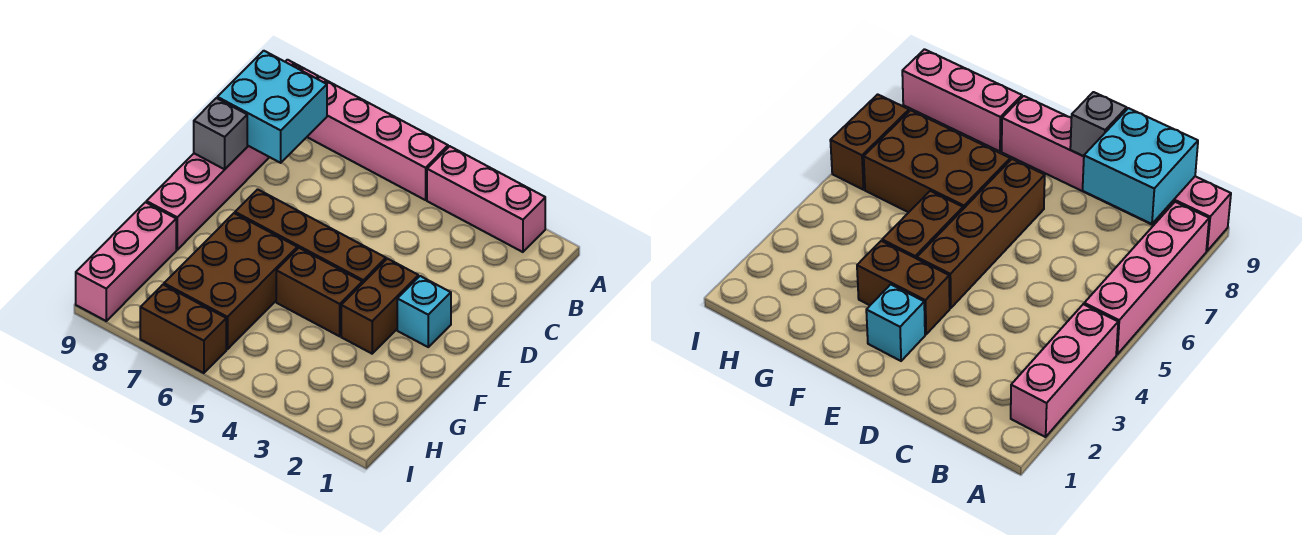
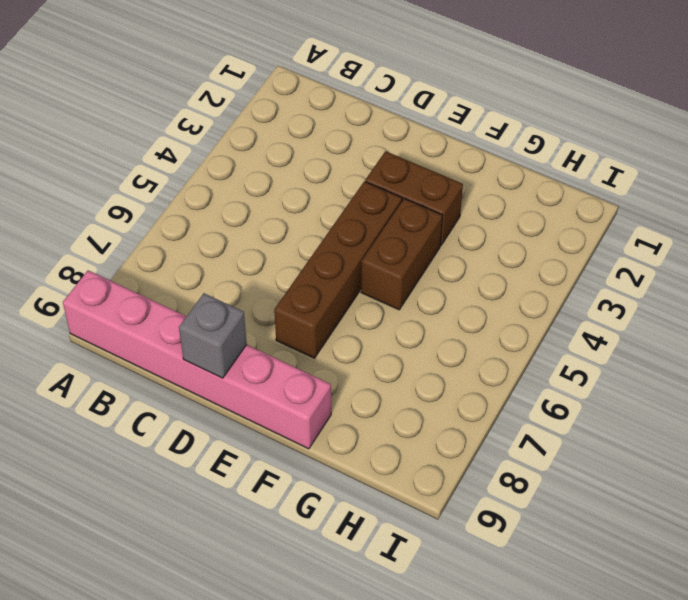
none -> pink 1x3 brick [427,146,545,252]
none -> pink 1x4 brick [307,77,448,200]
none -> cyan 1x1 brick [397,276,451,347]

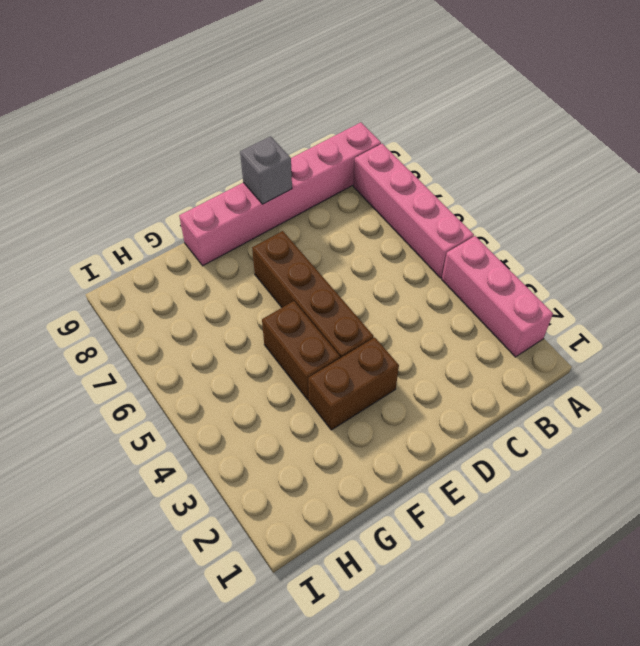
none -> cyan 1x1 brick [397,276,451,347]
none -> brown 2x3 brick [164,213,297,349]
none -> pink 1x3 brick [76,202,176,321]

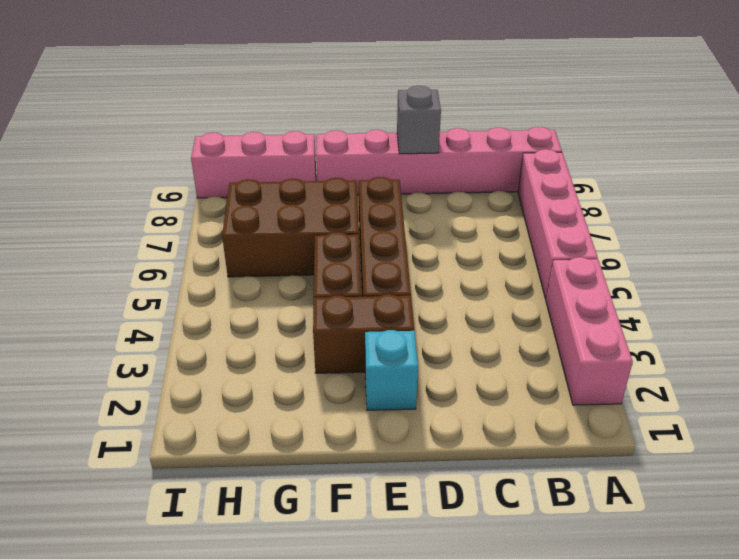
none -> brown 1x2 brick [140,285,226,373]
none -> cyan 2x2 brick [217,51,327,163]

